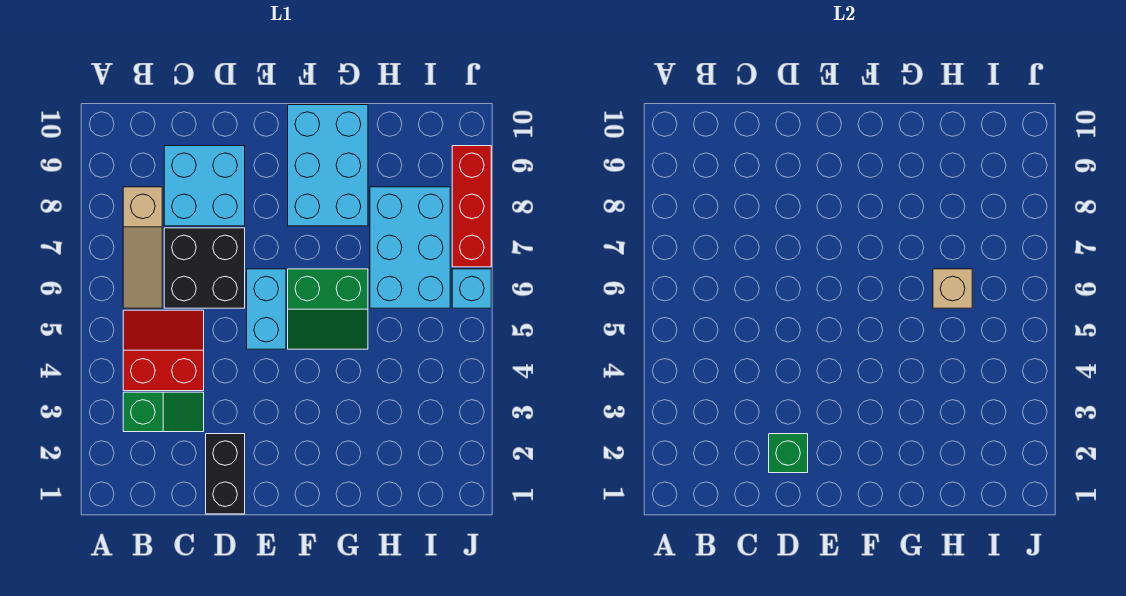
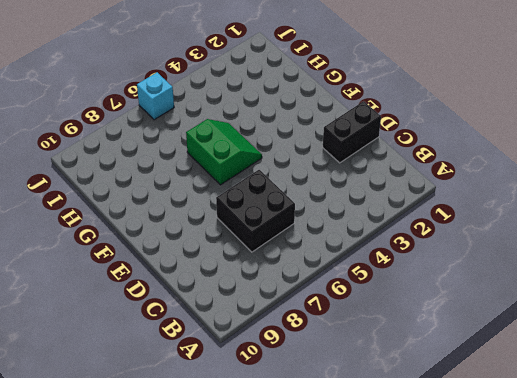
none -> green 1x2 slope [123,392,204,432]
none -> red 2x2 slope [123,310,204,391]
none -> tan 1x3 slope [123,187,162,308]

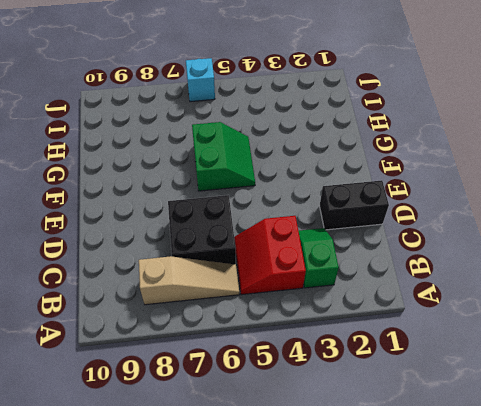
none -> cyan 2x2 brick [164,146,245,226]
none -> cyan 1x2 brick [247,269,286,349]
none -> cyan 2x3 brick [288,105,368,226]

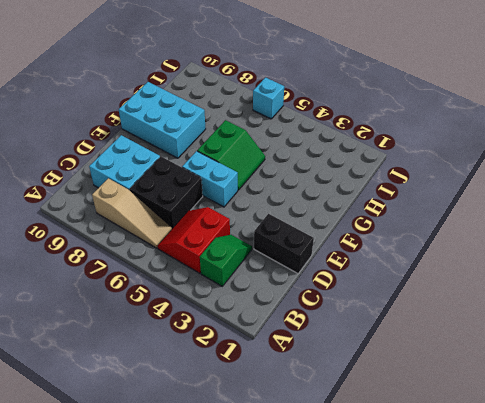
none -> cyan 2x3 brick [370,187,450,308]
none -> red 1x3 brick [452,146,491,267]
none -> green 1x1 brick [769,434,808,473]

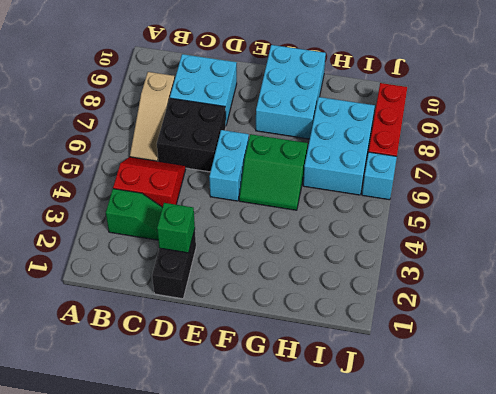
none -> tan 1x1 brick [933,269,972,308]

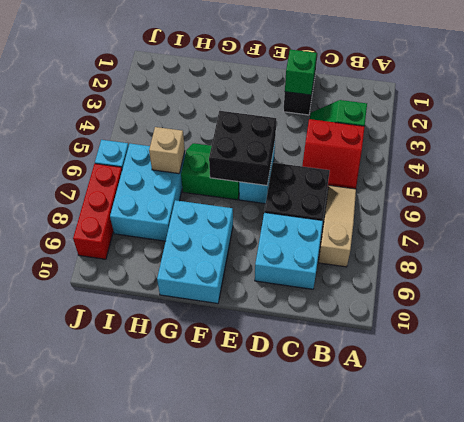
black 2x2 brick [209,111,276,186] -> none

